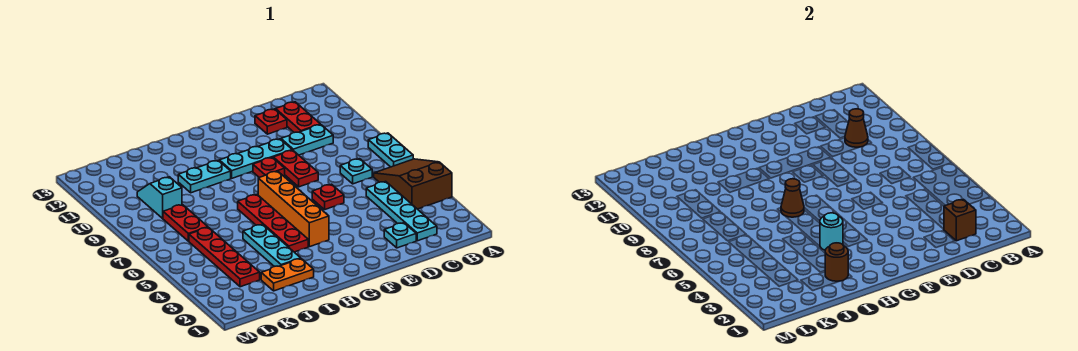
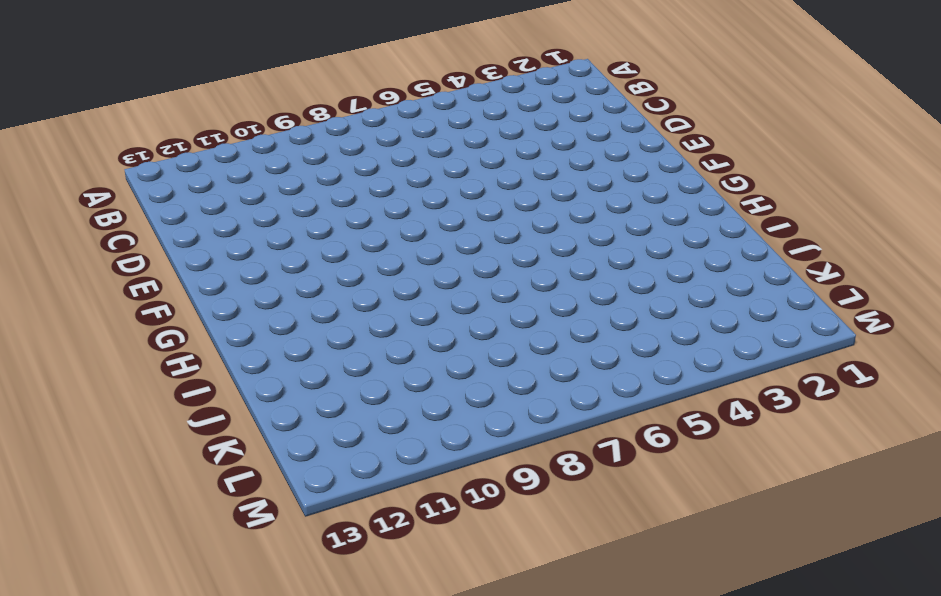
none -> brown 2x3 slope [374,159,452,209]
none -> cyan 1x2 plate [368,133,413,167]
none -> cyan 1x4 plate [366,181,437,241]

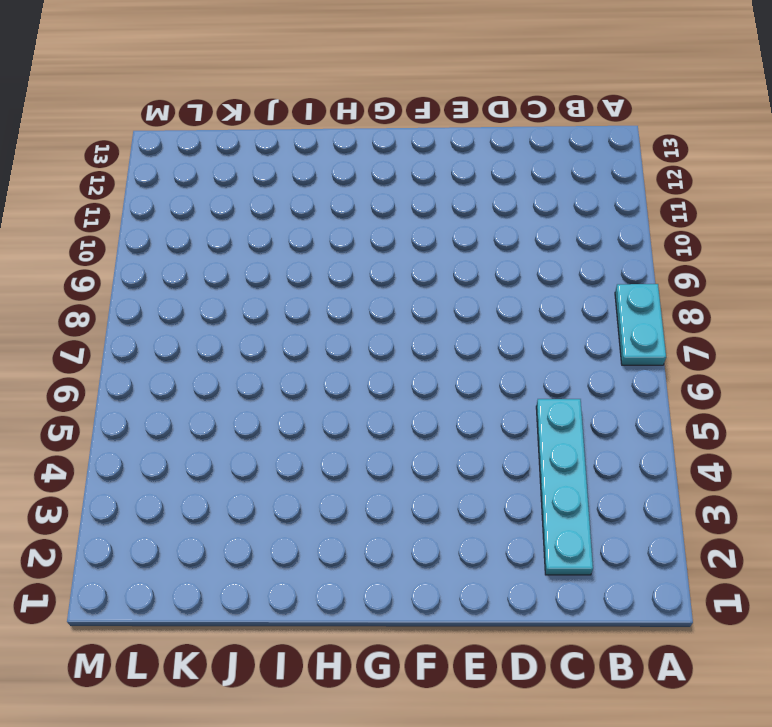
none -> brown 2x3 slope [374,159,452,209]
none -> cyan 1x1 plate [340,159,372,184]
none -> cyan 1x2 plate [281,125,333,155]

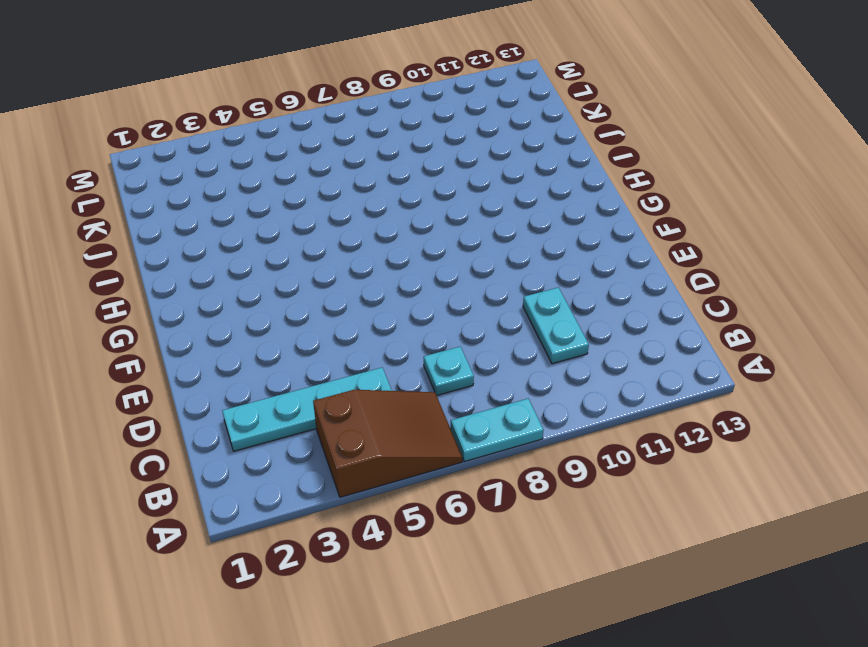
none -> red 1x2 plate [276,102,320,133]
none -> cyan 1x1 plate [384,223,416,248]
none -> red 1x1 plate [255,109,287,134]

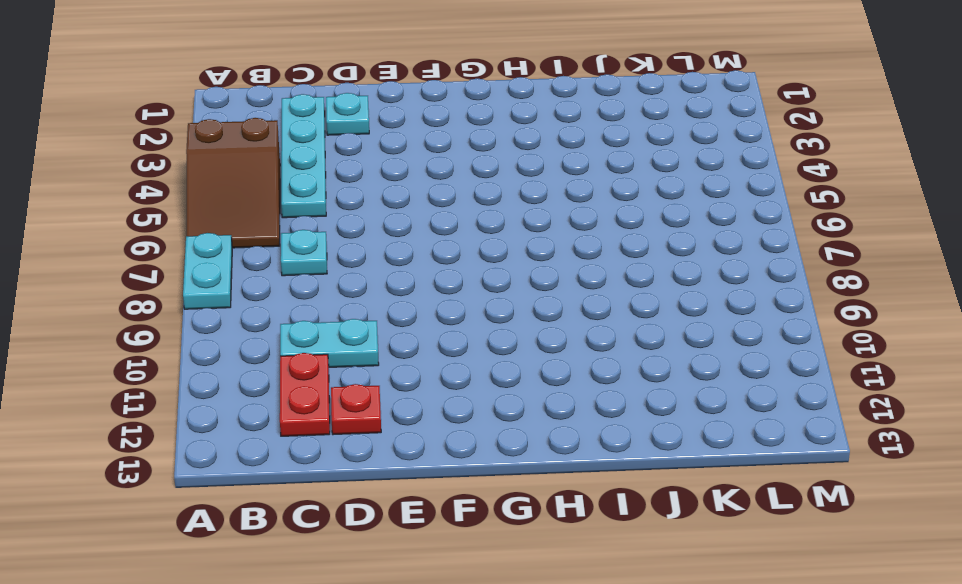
none -> red 1x1 plate [312,184,344,209]
none -> red 1x2 plate [273,150,318,187]
none -> cyan 1x3 plate [219,139,292,178]

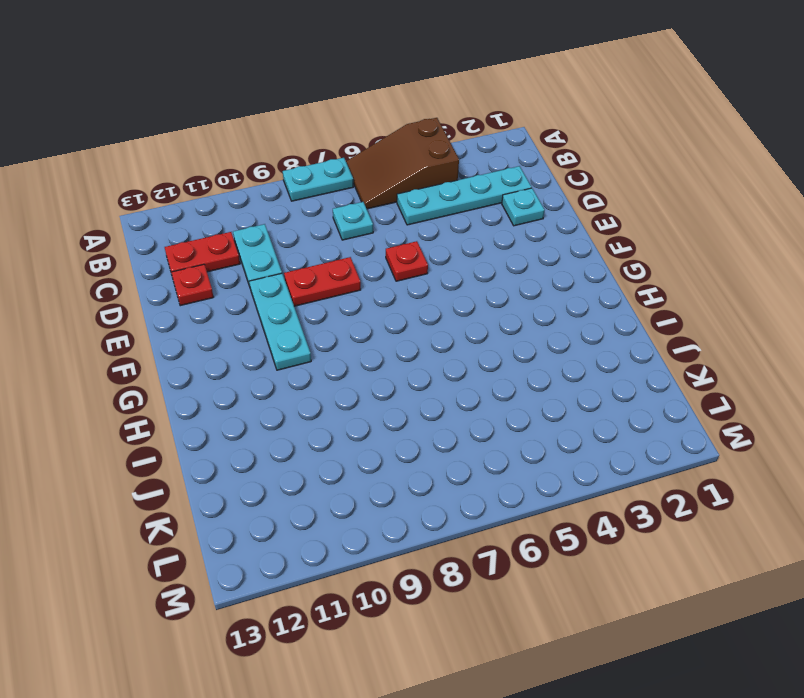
none -> red 1x1 plate [253,157,285,177]
none -> orange 1x4 brick [258,171,329,247]
none -> red 1x4 plate [238,195,308,252]

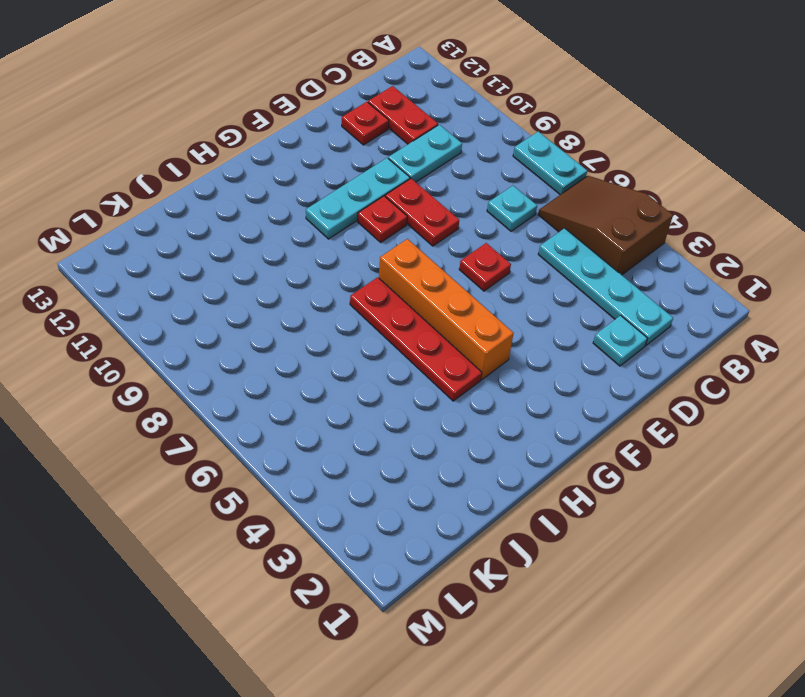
none -> cyan 1x2 plate [178,160,231,193]
none -> orange 1x2 plate [261,259,314,291]
none -> cyan 1x3 plate [243,224,301,267]

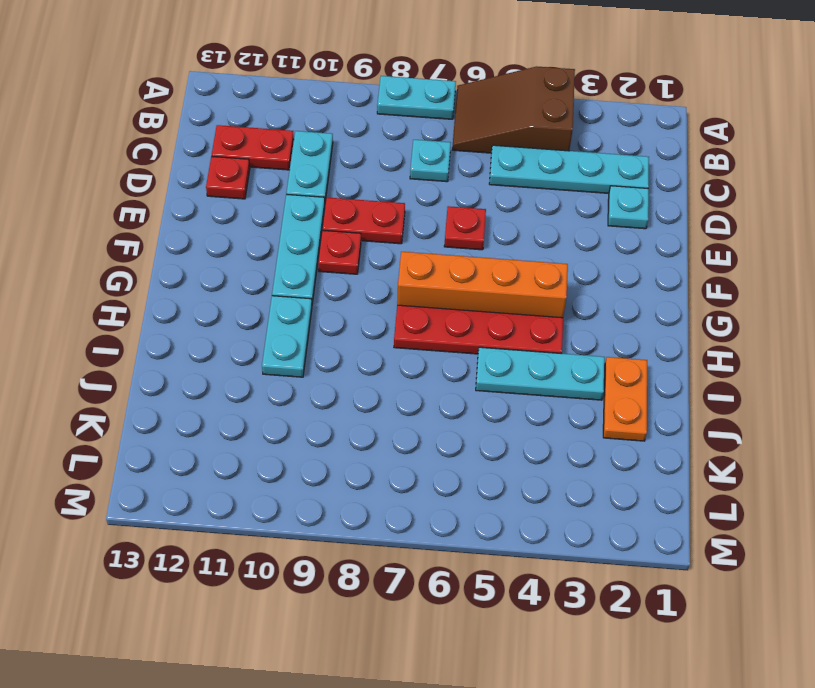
none -> red 1x4 plate [189,227,260,287]
none -> red 1x2 plate [163,205,208,241]
none -> cyan 1x2 slope [137,177,182,218]

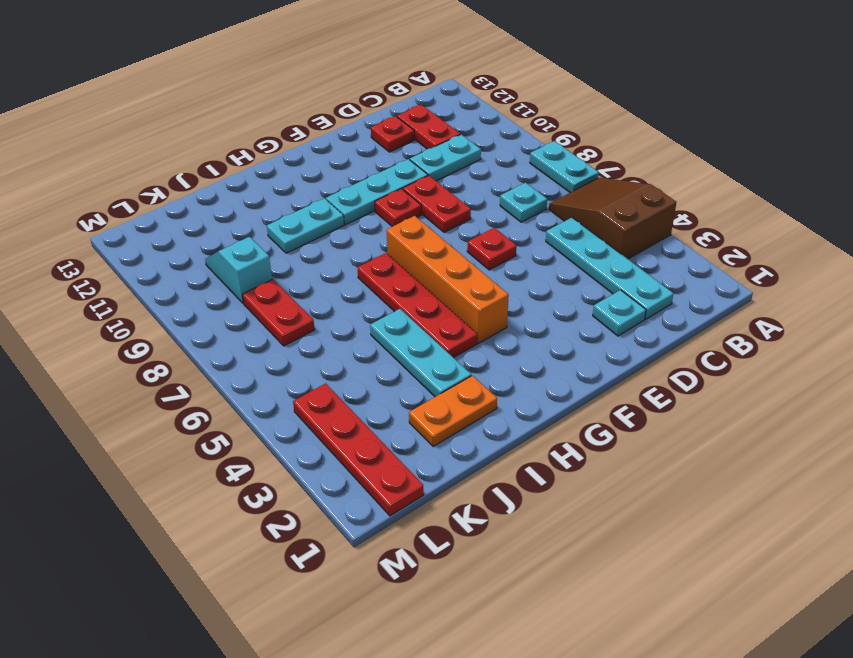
red 1x4 plate [293,383,424,516] -> red 1x4 plate moved to [189,227,260,287]
none -> brown 1x1 brick [944,199,976,241]
none -> brown 1x1 cone [845,109,868,147]
none -> cyan 1x1 round brick [820,213,843,250]

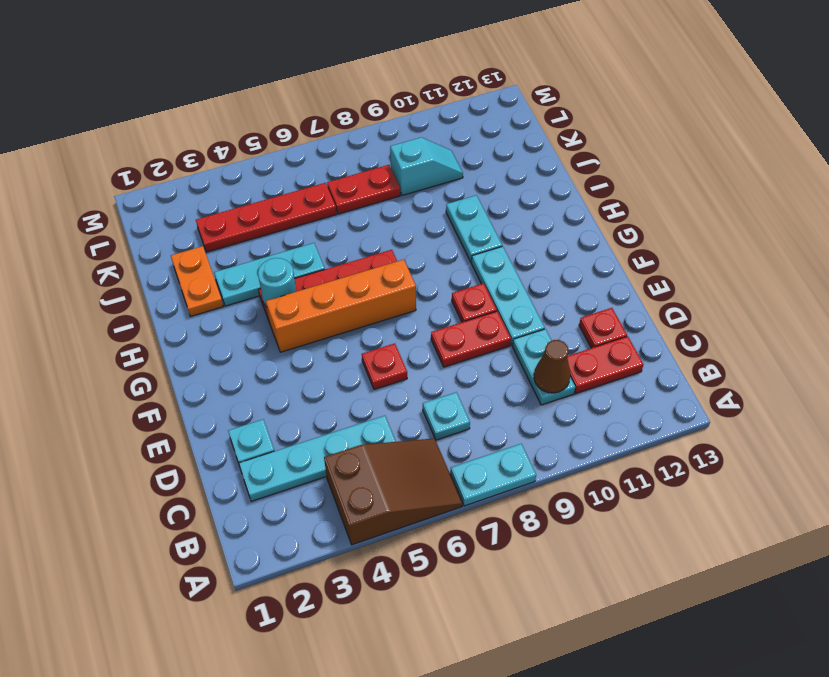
none -> brown 1x1 brick [944,199,976,241]
none -> brown 1x1 cone [781,179,804,217]
none -> brown 1x1 round brick [825,243,848,281]

